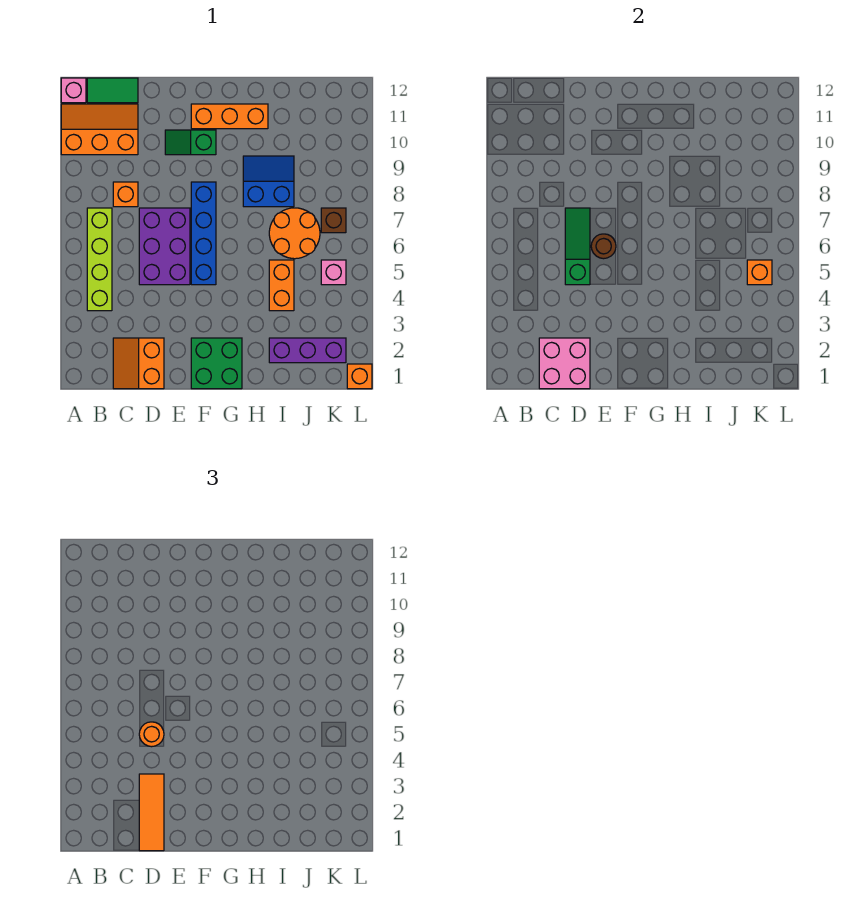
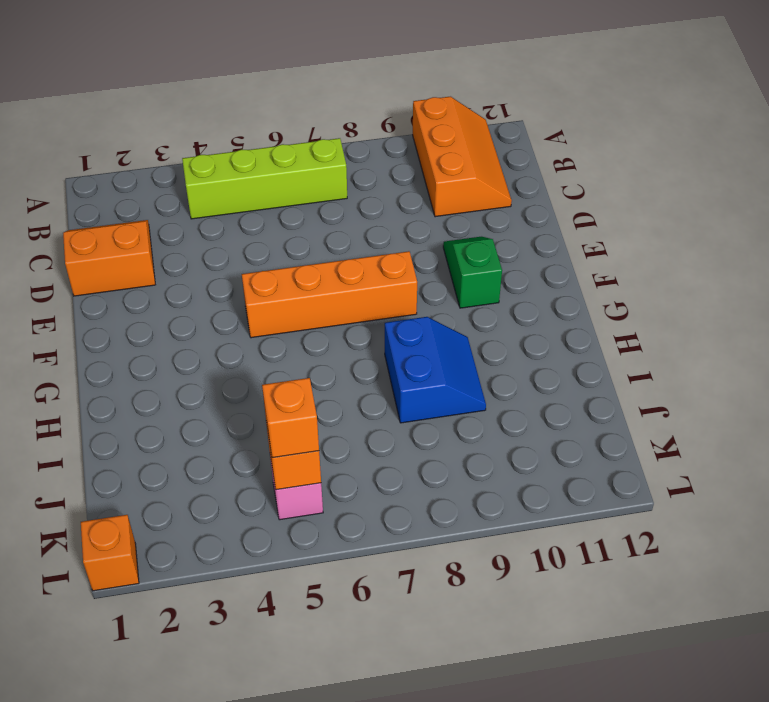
orange 1x4 brick [242,251,417,338] -> blue 1x4 brick [191,182,216,285]
orange 1x1 brick [262,378,319,458] -> orange 1x1 brick moved to [113,182,138,207]
none -> pink 1x1 brick [61,78,86,103]
none -> green 1x2 tile [87,78,138,103]
none -> purple 2x3 brick [139,208,190,285]

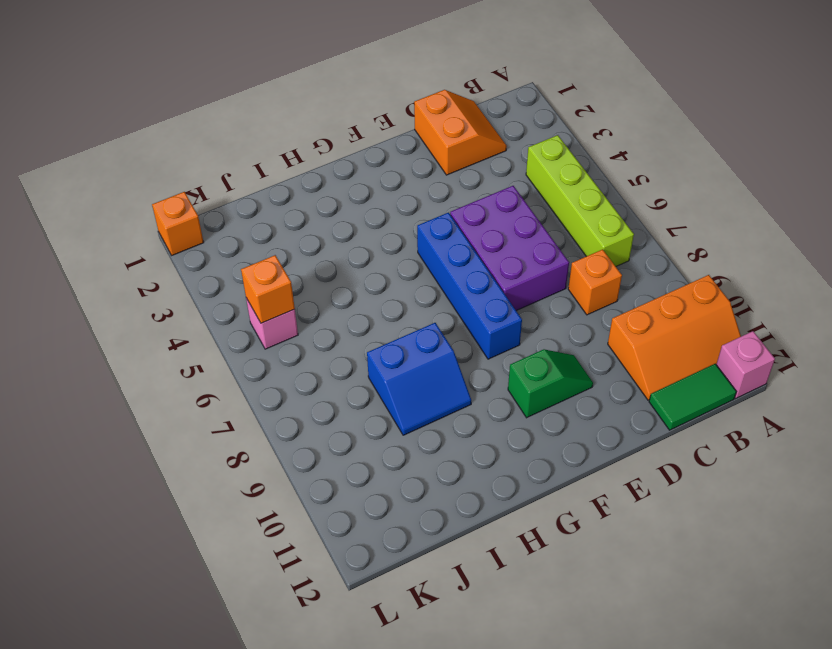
none -> green 2x2 brick [191,338,242,389]
none -> orange 1x3 brick [191,104,268,129]
none -> purple 1x3 brick [269,338,346,363]

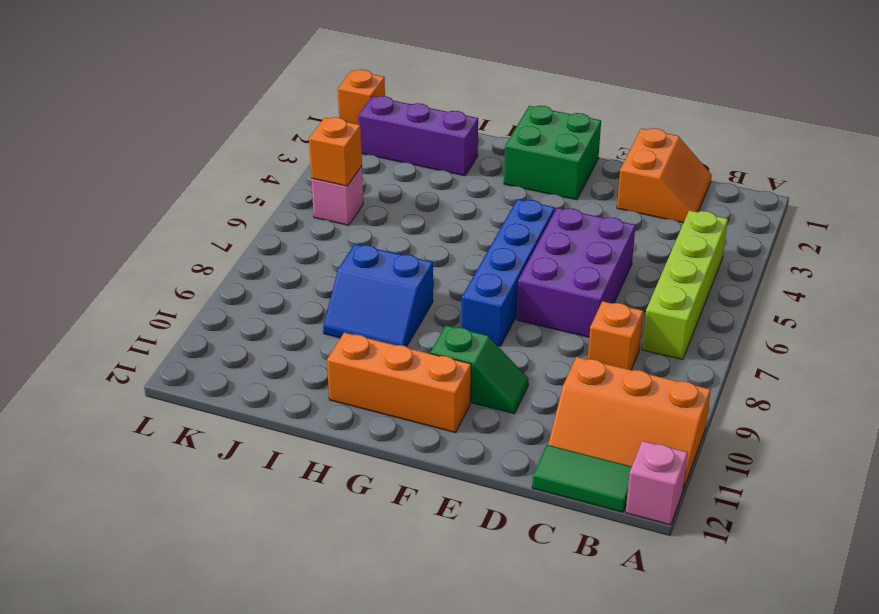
none -> orange 1x2 brick [269,260,294,311]
none -> orange 2x2 round brick [269,208,320,259]
none -> brown 1x1 brick [321,208,346,233]

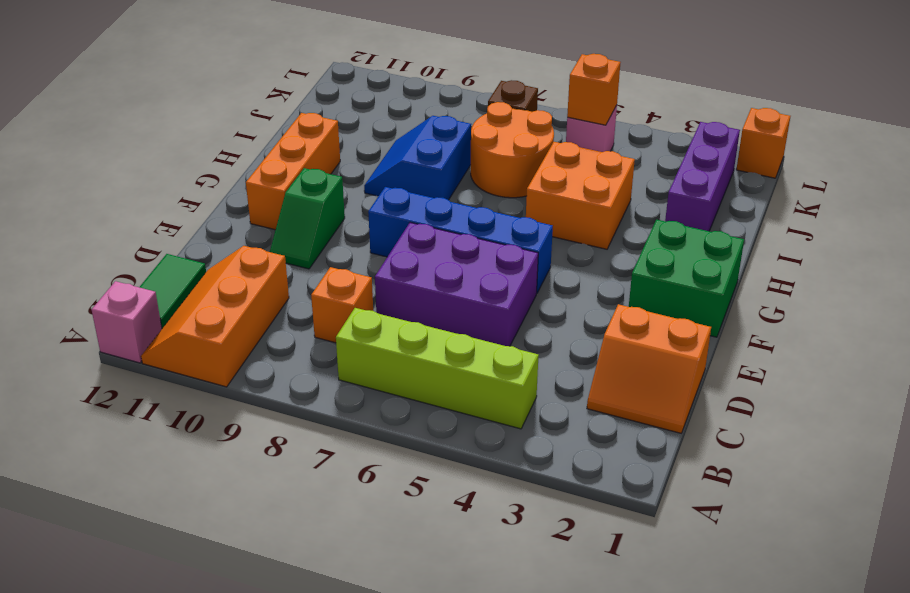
orange 2x2 brick [526,142,635,249] -> orange 1x2 brick [269,260,294,311]
none -> pink 2x2 brick [539,338,590,389]
none -> green 1x3 slope [565,208,590,285]
none -> brown 1x1 round brick [591,234,616,259]

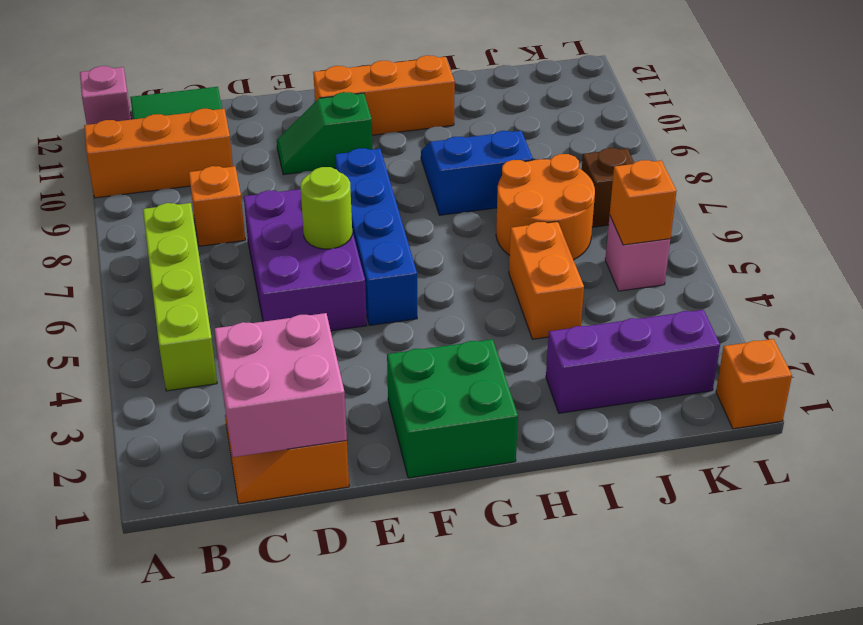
lime 1x1 round brick [301,167,352,249] -> brown 1x1 round brick [591,234,616,259]
none -> green 1x3 slope [565,208,590,285]
none -> orange 1x3 tile [139,774,164,851]
none -> orange 1x1 round brick [139,722,164,747]

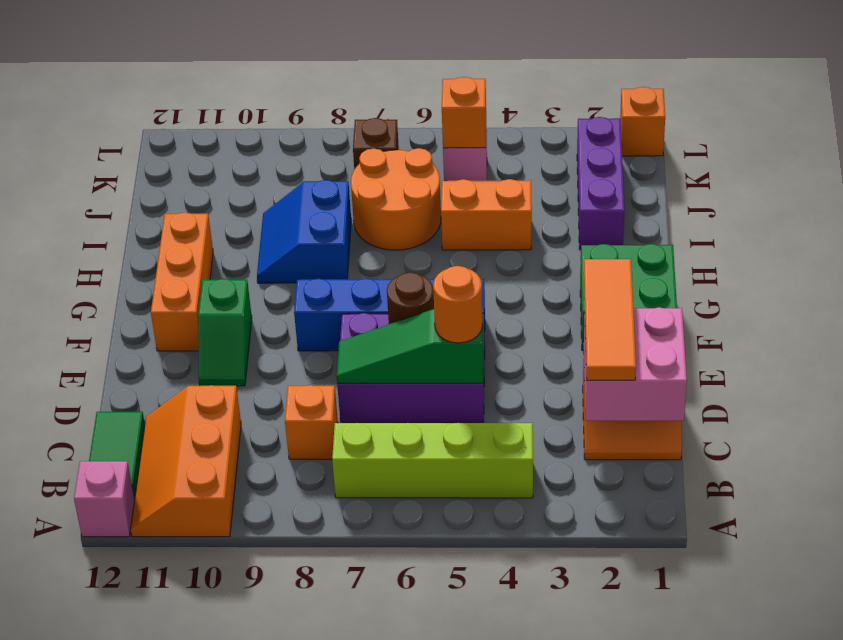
orange 1x3 tile [584,259,636,380] -> orange 1x3 tile turned to [139,774,164,851]

